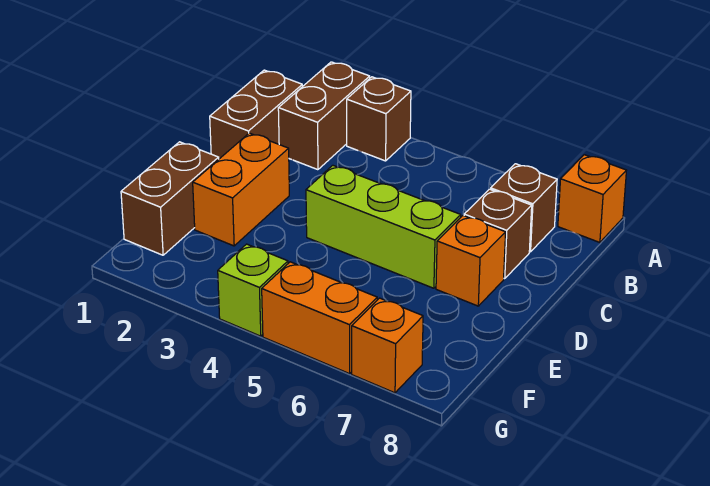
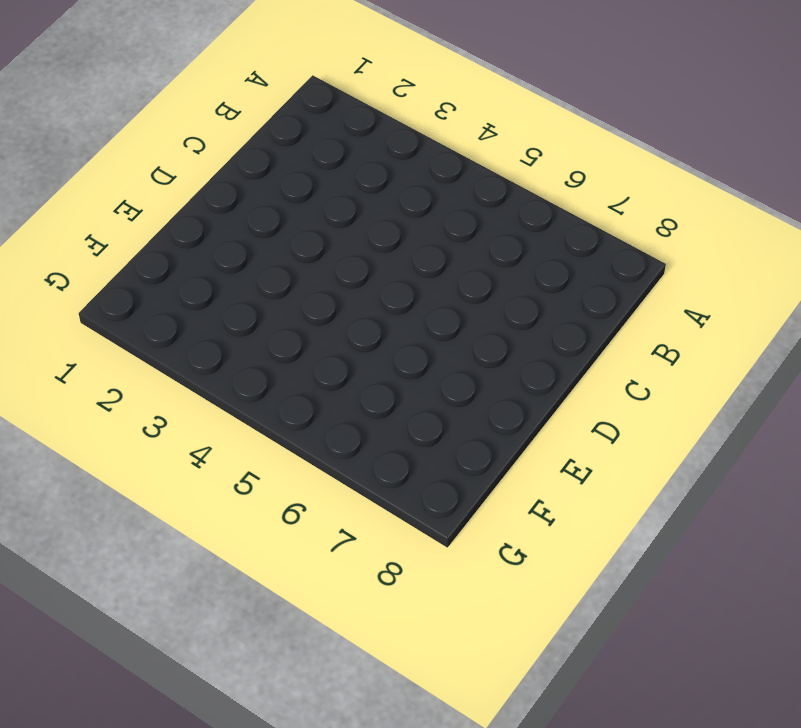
none -> brown 1x2 brick [278,62,370,170]
none -> brown 1x1 brick [347,77,411,161]
none -> orange 1x1 brick [558,155,627,242]

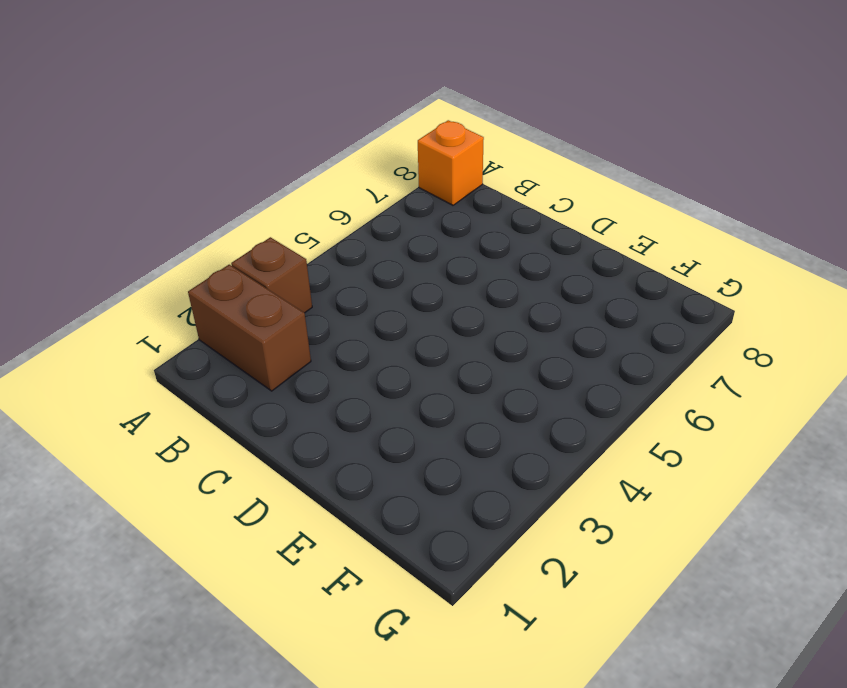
none -> brown 1x2 brick [210,70,302,159]
none -> brown 1x1 brick [491,164,557,252]
none -> brown 1x1 brick [464,189,532,279]

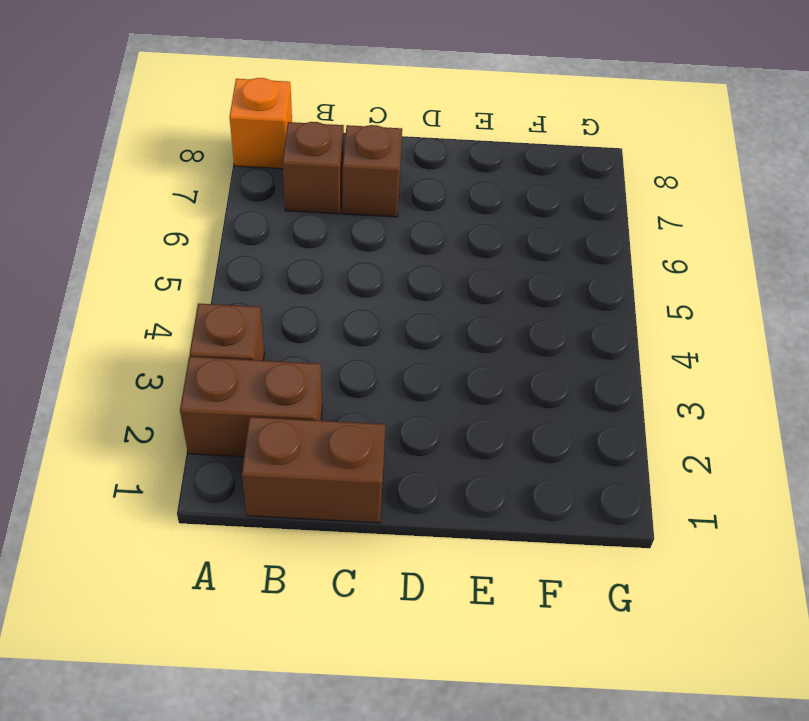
none -> orange 1x2 brick [193,133,289,246]
none -> lime 1x3 brick [306,165,461,288]
none -> orange 1x1 brick [436,215,506,306]

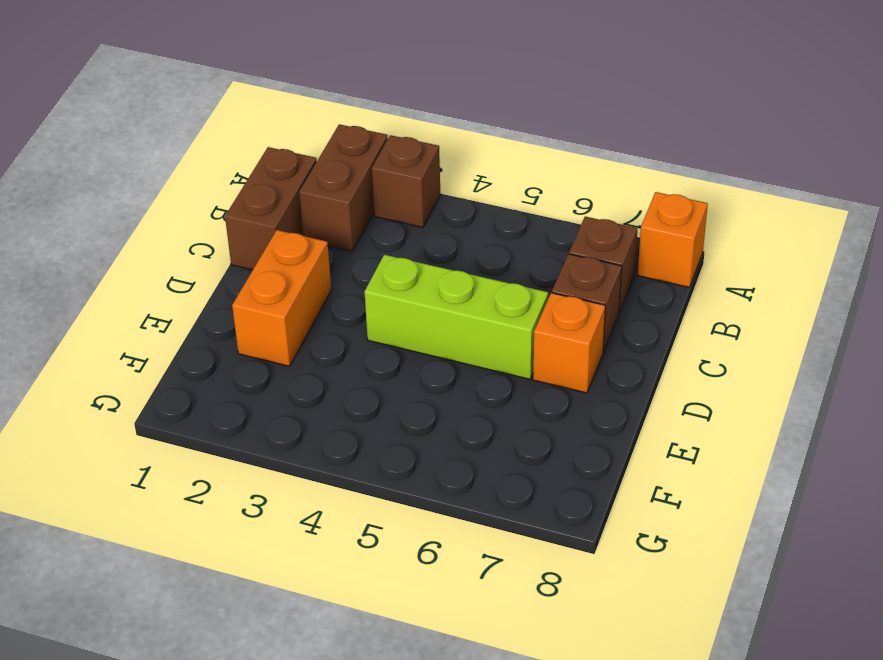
none -> brown 1x2 brick [121,142,219,255]
none -> lime 1x1 brick [218,244,288,336]
none -> orange 1x2 brick [262,262,377,374]

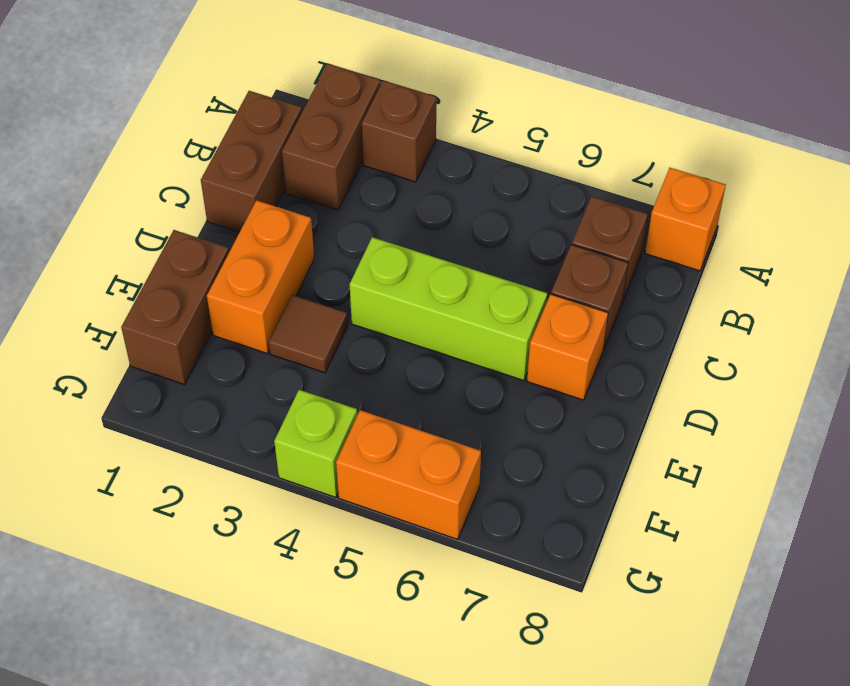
brown 1x1 tile [269,295,348,373] -> none
none -> orange 1x1 brick [352,298,423,393]

